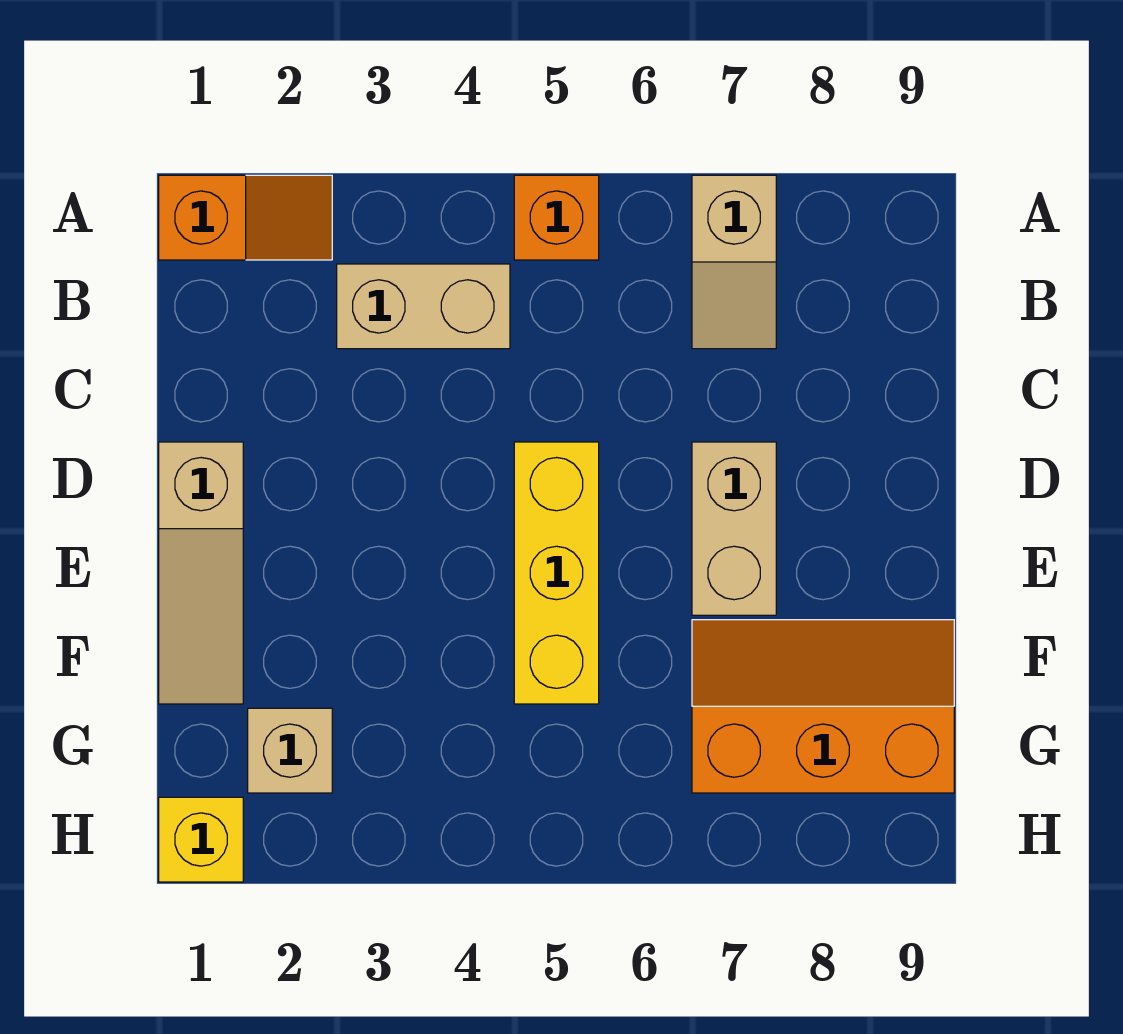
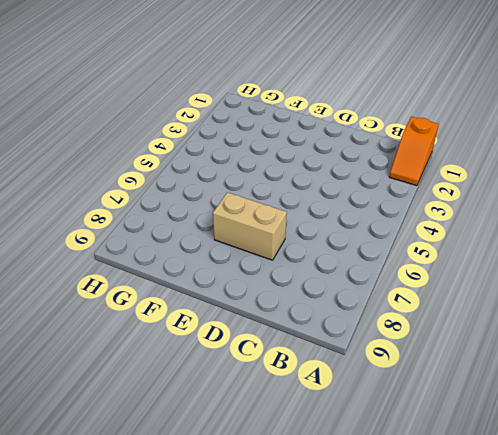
none -> orange 1x1 brick [514,175,599,260]
none -> tan 1x2 slope [692,175,776,349]

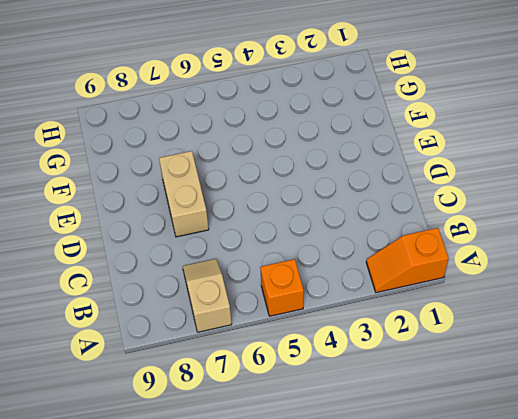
none -> tan 1x2 brick [337,264,510,349]
none -> tan 1x3 slope [159,442,243,704]

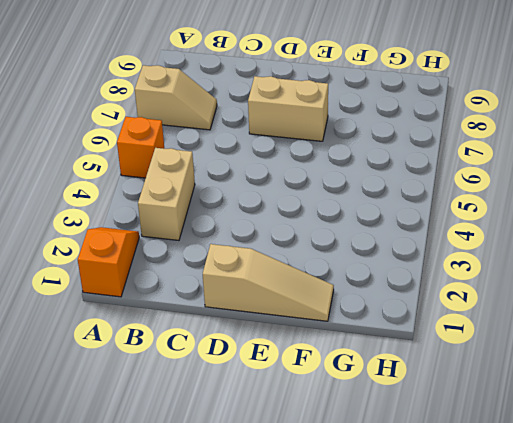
none -> yellow 1x3 brick [514,442,599,704]
none -> orange 2x3 slope [692,620,954,793]

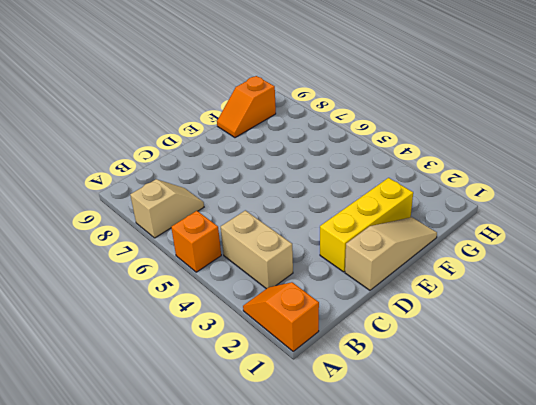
yellow 1x3 brick [320,178,413,272] -> yellow 1x3 brick moved to [514,442,599,704]
orange 1x2 slope [217,76,276,138] -> orange 2x3 slope [692,620,954,793]
none -> tan 1x2 brick [692,442,776,615]
none -> tan 1x1 brick [248,708,332,793]

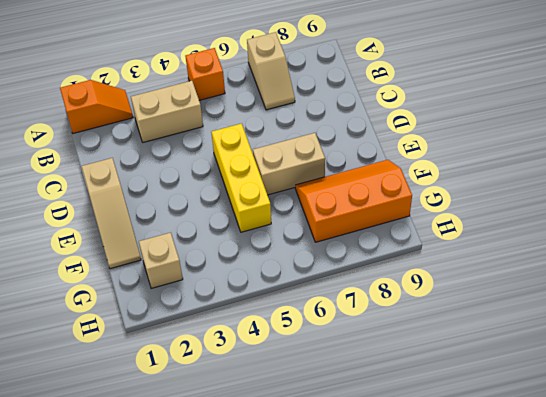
tan 1x2 brick [253,133,325,195] -> tan 1x2 brick turned to [692,442,776,615]
none -> yellow 1x1 brick [159,797,243,882]

